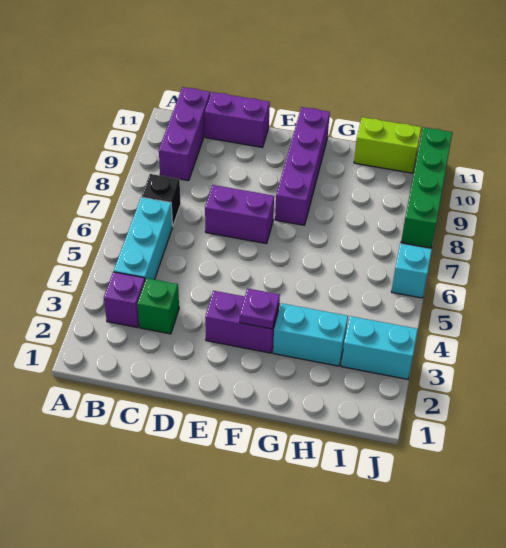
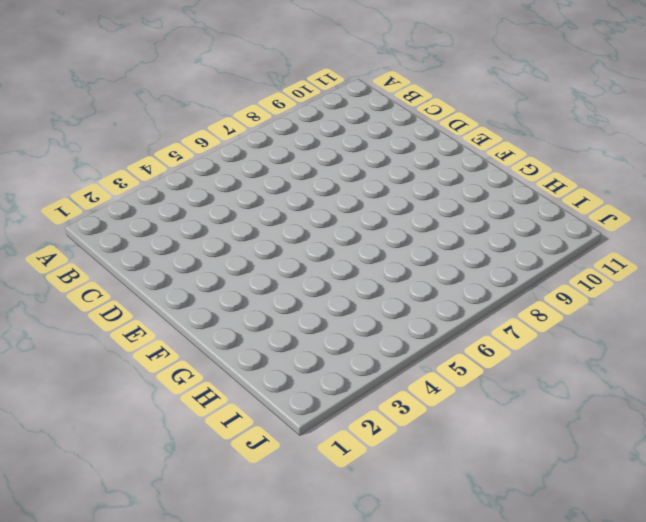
none -> purple 1x1 brick [104,272,145,328]
none -> cyan 1x3 brick [114,197,173,280]
none -> black 1x1 brick [142,174,181,227]

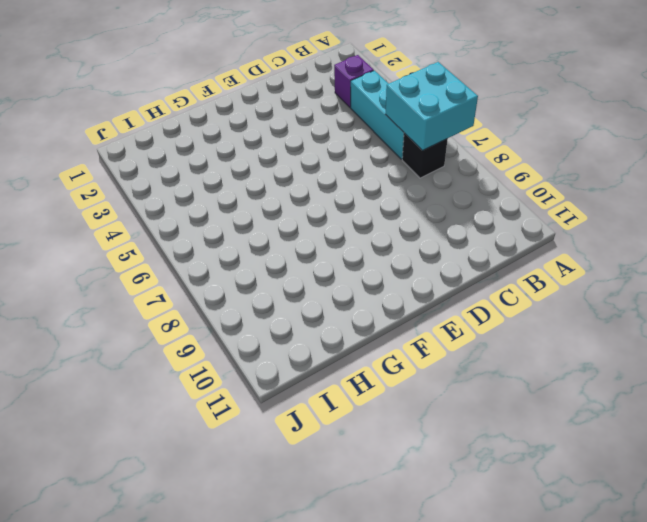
cyan 2x2 brick [385,62,478,150] -> none
none -> purple 1x3 brick [159,87,210,181]
none -> green 1x1 brick [137,278,179,334]
none -> purple 1x2 brick [205,92,270,147]

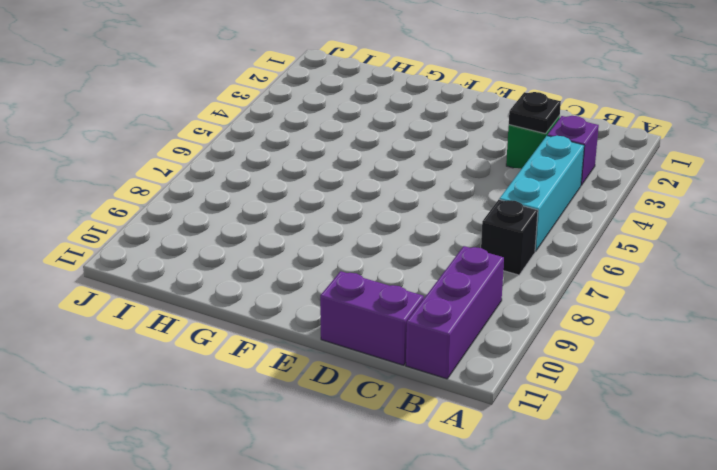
black 1x1 plate [509,92,561,134] -> none
none -> purple 1x2 brick [205,185,274,244]
none -> purple 1x2 brick [205,291,279,353]
none -> purple 1x4 brick [275,107,330,225]

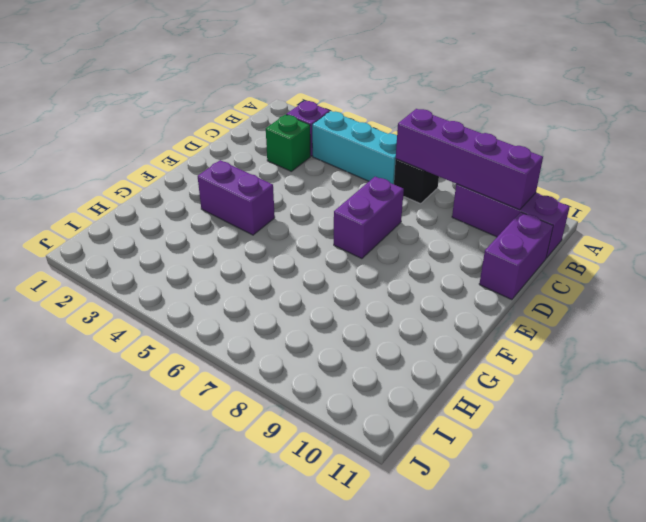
purple 1x4 brick [396,109,543,210] -> purple 1x4 brick moved to [275,107,330,225]
purple 1x2 brick [198,160,275,235] -> purple 1x2 brick turned to [205,291,279,353]
none -> cyan 1x2 brick [273,303,348,366]
none -> lime 1x2 brick [354,117,421,173]
none -> cyan 1x2 brick [341,316,418,379]

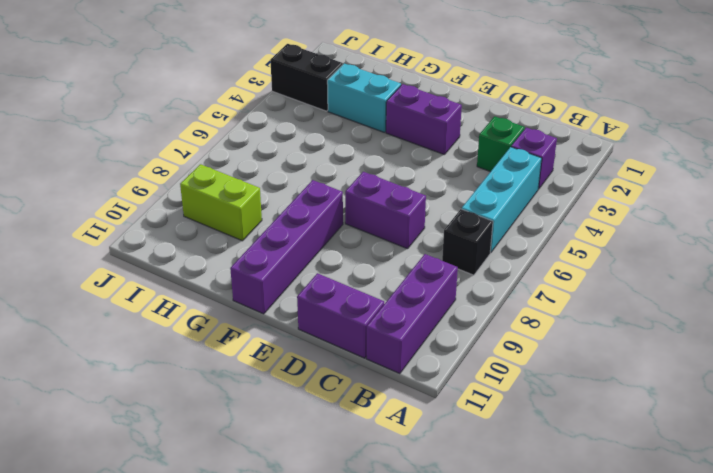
lime 1x2 brick [180,164,262,241] -> lime 1x2 brick moved to [354,117,421,173]
black 1x2 brick [270,44,343,111] -> cyan 1x2 brick [341,316,418,379]
none -> cyan 1x1 brick [391,244,432,298]
none -> green 1x4 brick [401,127,452,248]
none -> purple 1x1 plate [240,288,280,329]

